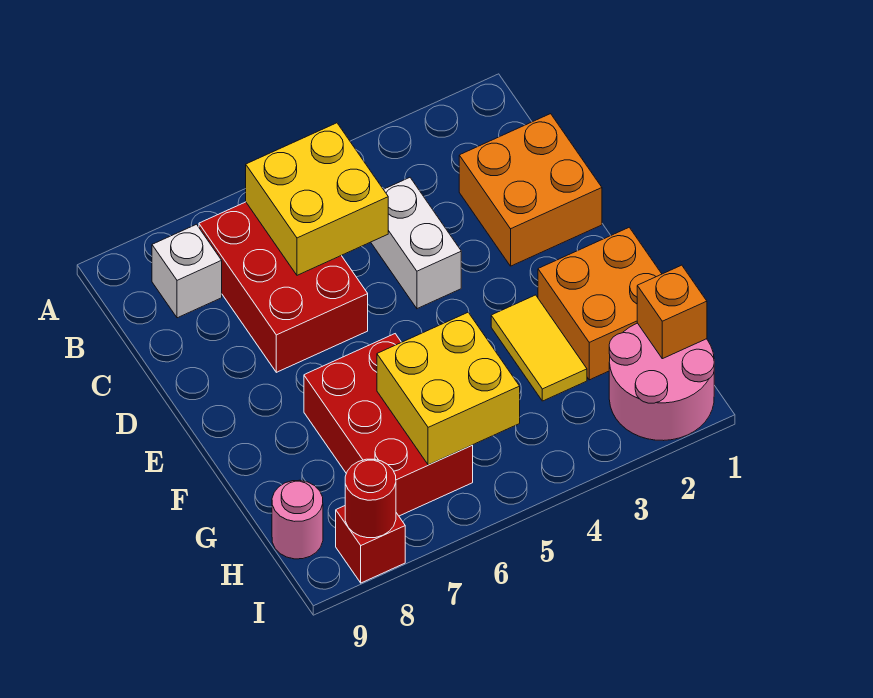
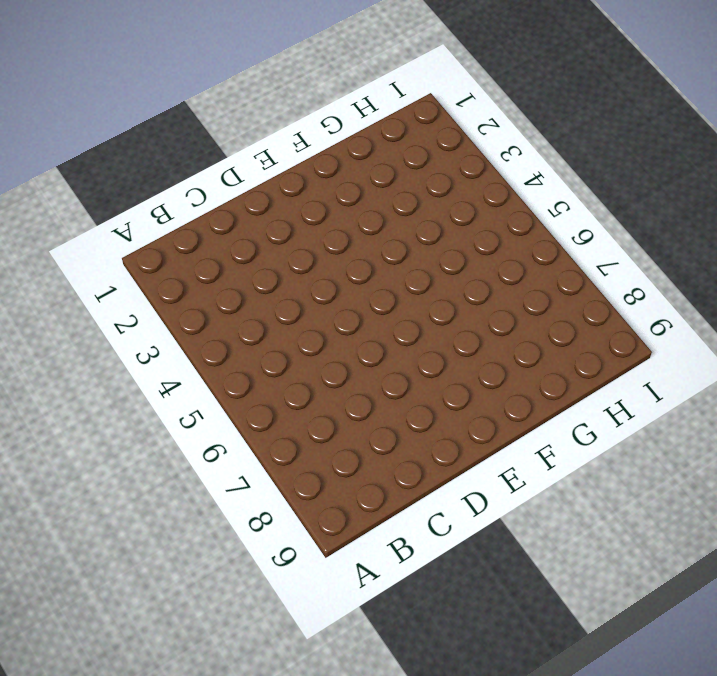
none -> red 2x3 brick [199,202,368,372]
none -> white 1x1 brick [152,224,222,318]
none -> orange 2x2 brick [459,114,602,266]

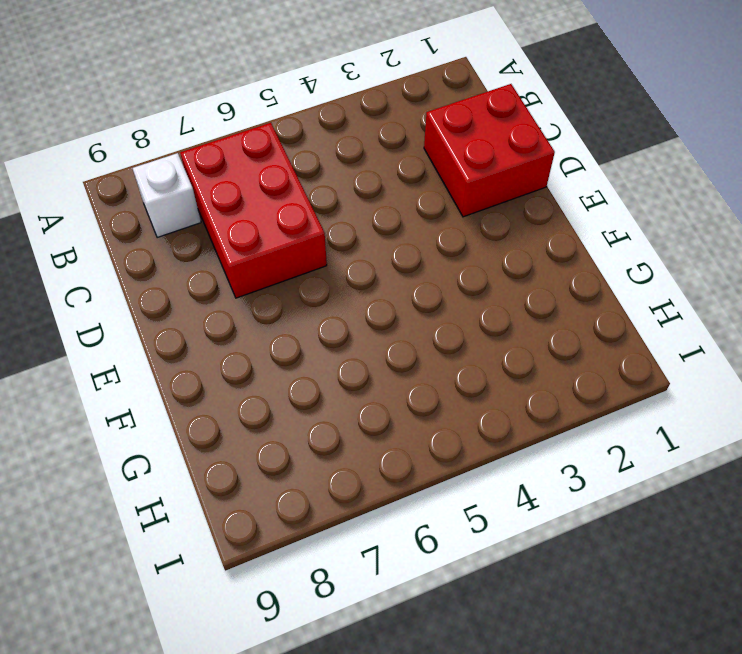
red 2x2 brick [424,84,555,217] -> orange 2x2 brick [459,114,602,266]
none -> white 1x2 brick [371,178,461,309]
none -> orange 2x2 brick [538,227,662,380]
none -> yellow 1x2 tile [491,295,587,401]

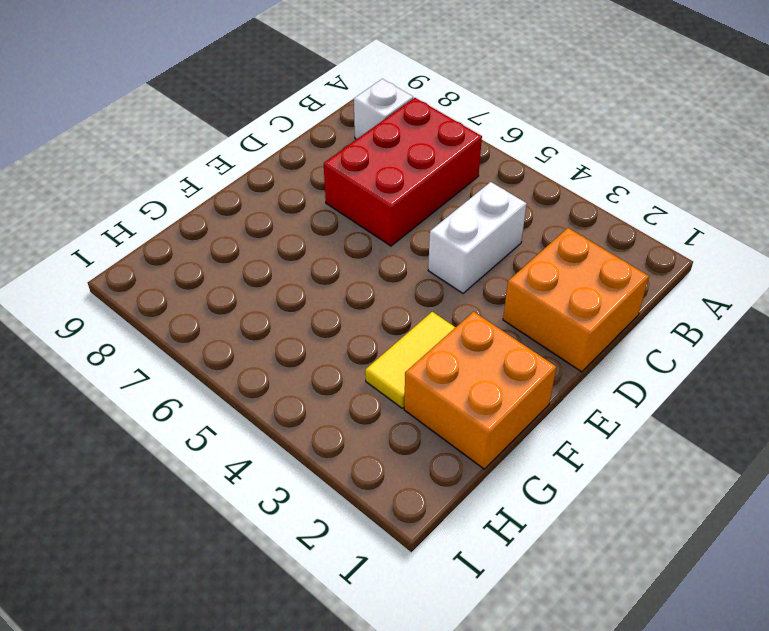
none -> red 2x3 brick [304,334,473,516]
none -> pink 2x2 round brick [609,323,714,441]
none -> pink 1x1 round brick [272,480,323,559]

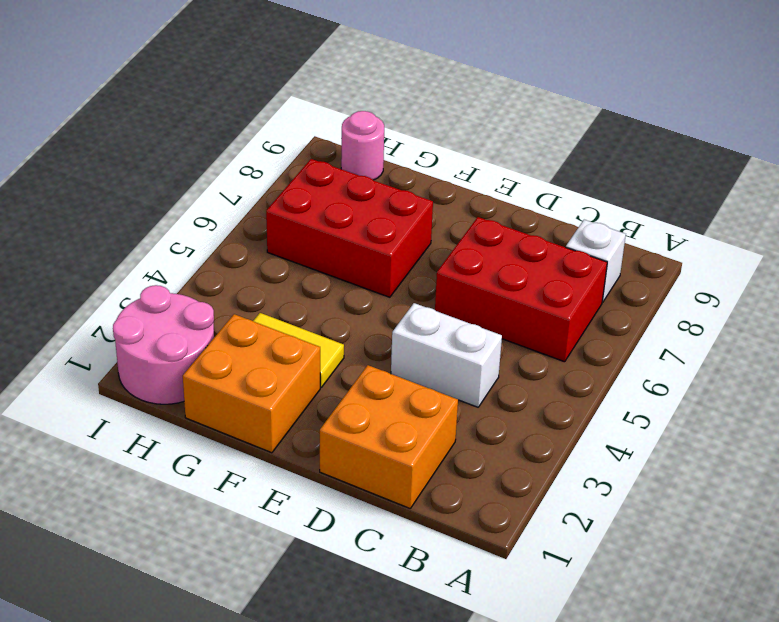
none -> red 1x1 brick [336,506,405,583]
none -> yellow 2x2 brick [246,123,388,275]
none -> yellow 2x2 brick [377,313,520,465]

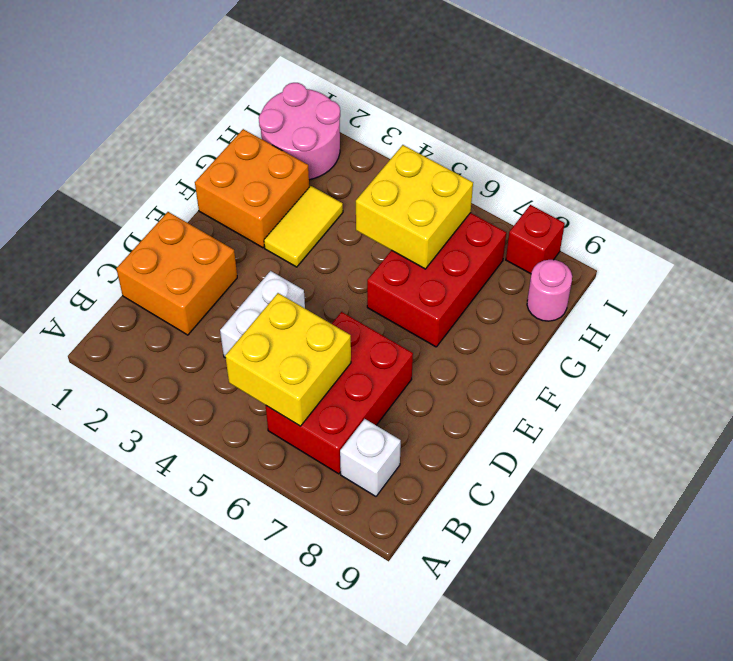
none -> orange 1x1 brick [637,265,707,359]
none -> red 1x1 round brick [345,459,396,538]

